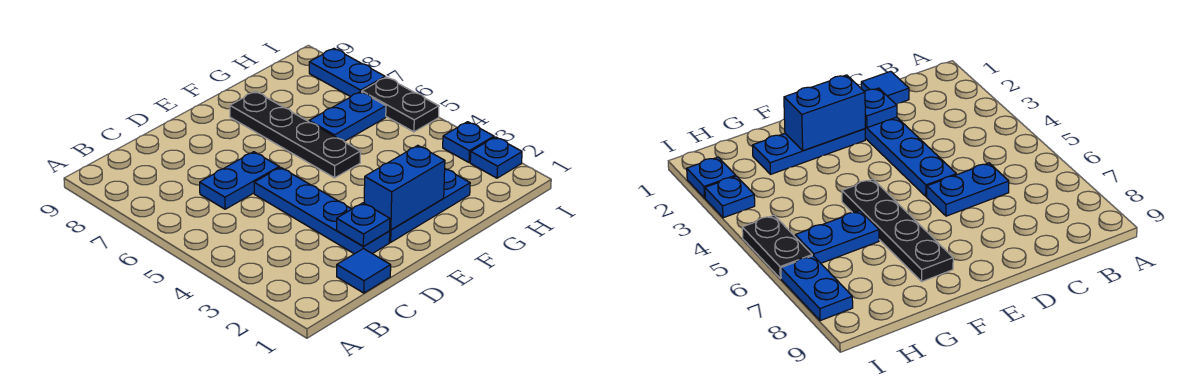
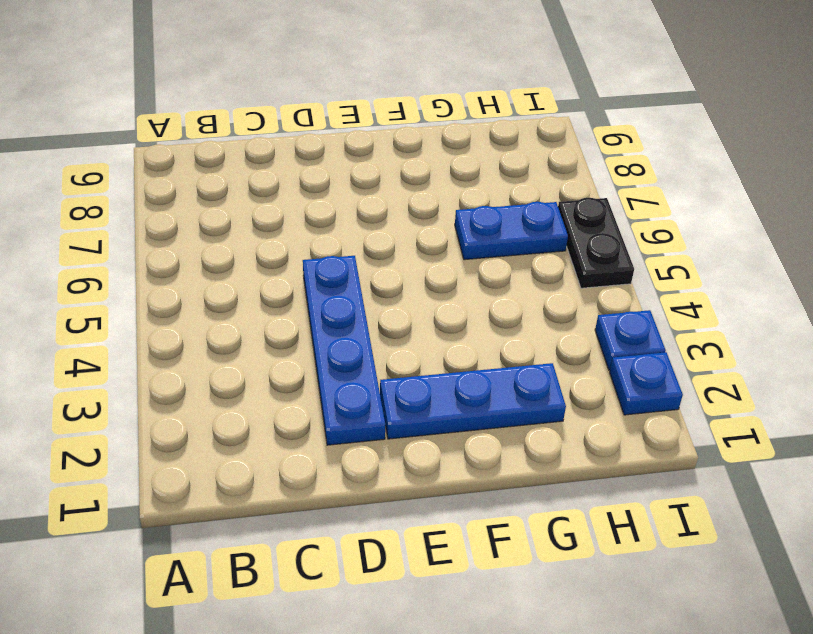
none -> blue 1x1 tile [337,249,391,293]
none -> blue 1x2 plate [200,152,279,209]
none -> black 1x4 plate [230,91,360,178]

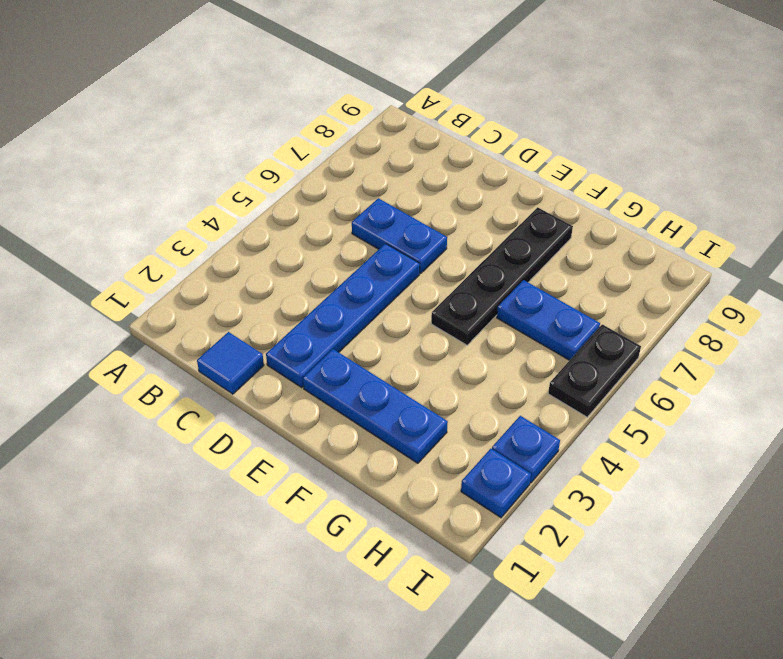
none -> blue 1x2 plate [309,49,385,97]
none -> blue 1x1 plate [337,203,390,246]
none -> blue 1x2 brick [364,145,445,230]

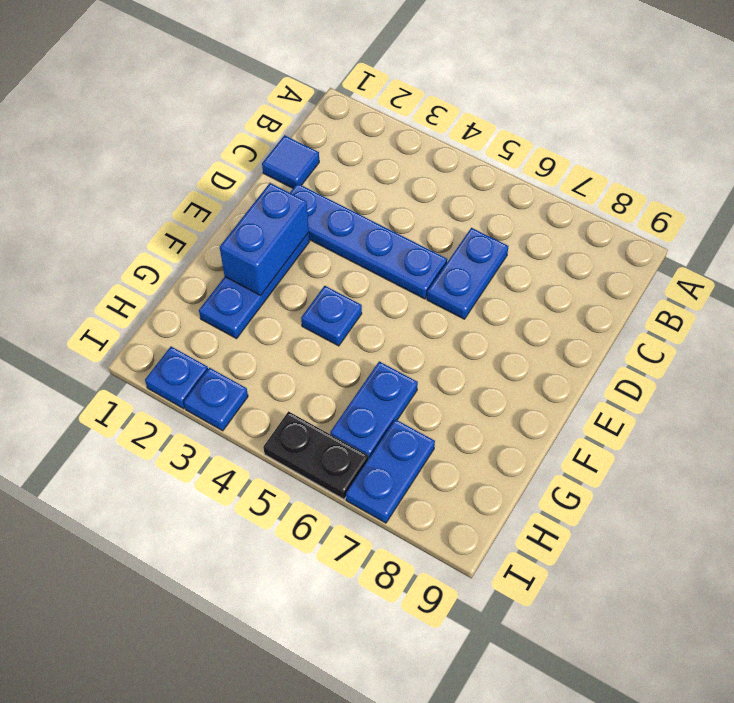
blue 1x1 plate [301,286,362,346] -> blue 1x1 plate moved to [337,203,390,246]
blue 1x2 plate [346,419,435,523] -> blue 1x2 plate turned to [309,49,385,97]
none -> black 1x4 plate [230,91,360,178]

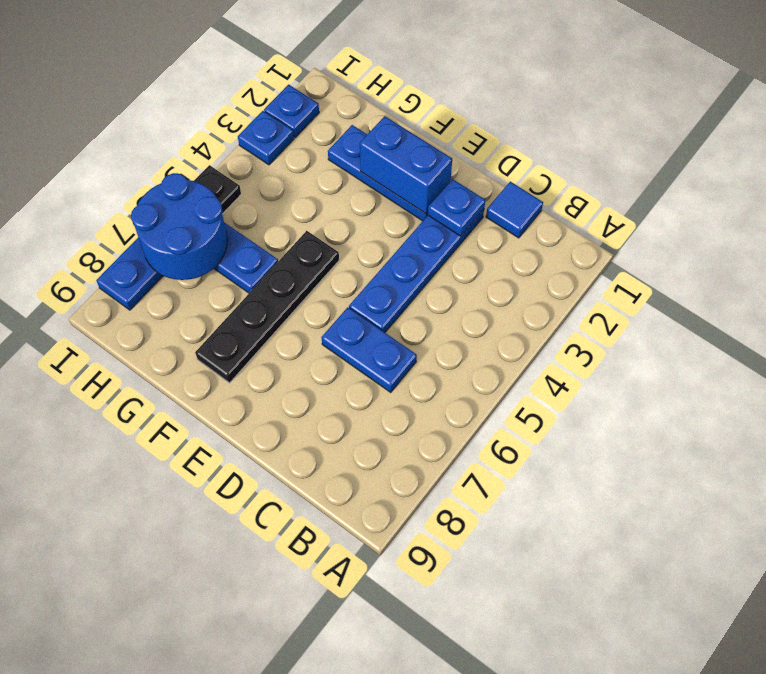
blue 2x2 round brick [131,173,227,280] -> none

